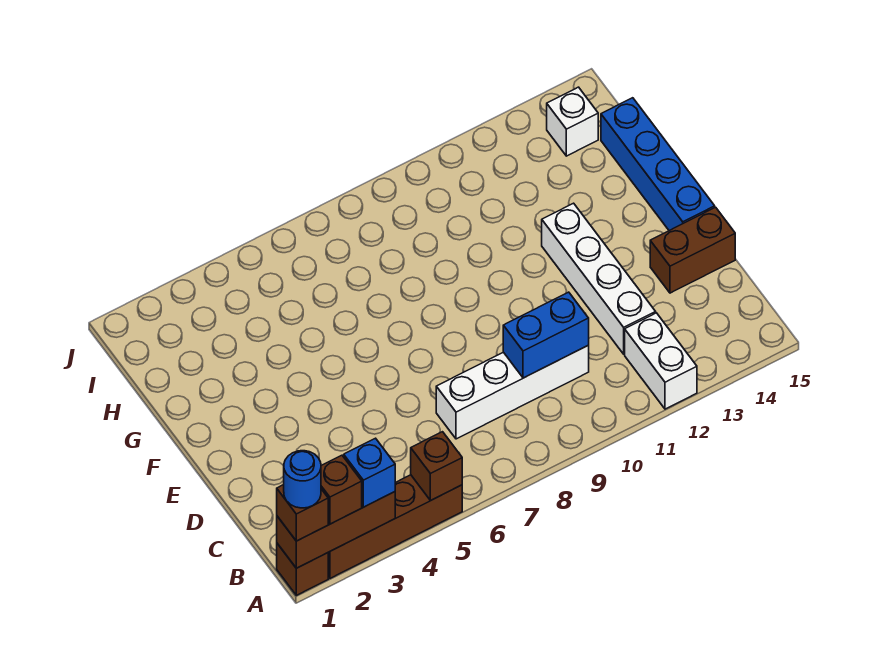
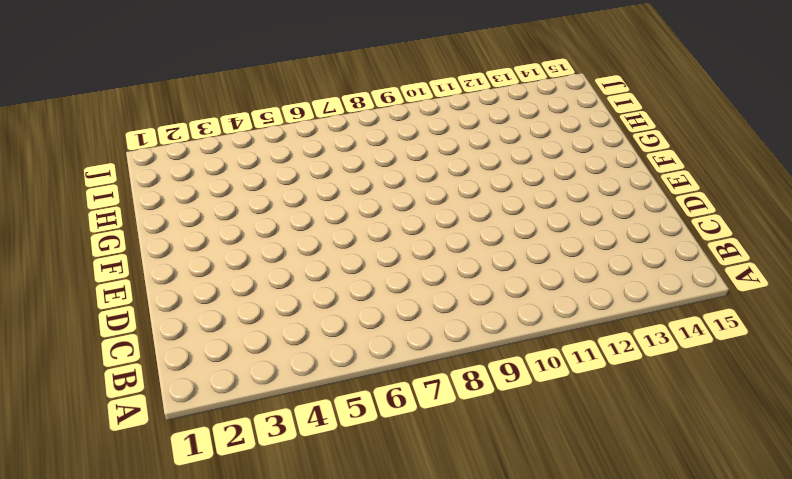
none -> brown 1x1 brick [277,544,328,595]
none -> brown 1x4 brick [328,475,462,578]
none -> white 1x2 brick [625,313,697,409]

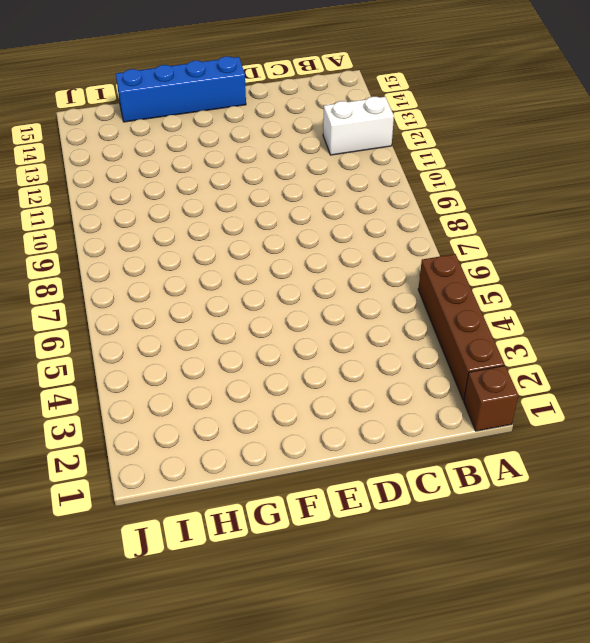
none -> white 1x4 brick [436,346,589,439]
none -> white 1x4 brick [542,203,656,354]
none -> brown 1x2 brick [650,207,735,293]

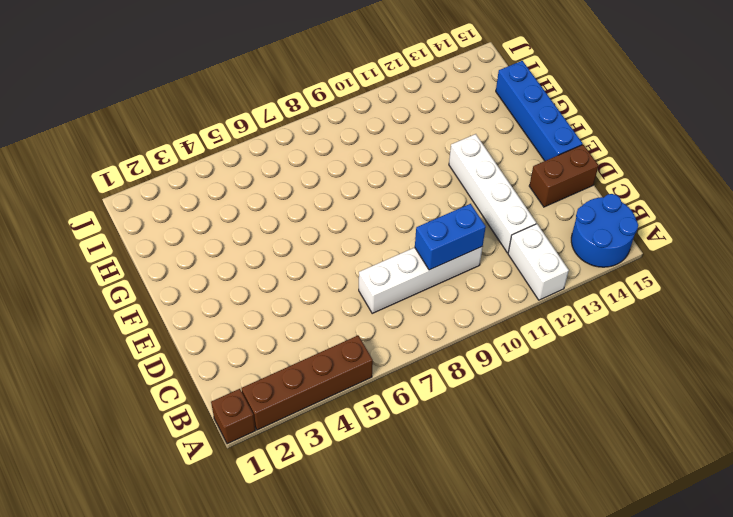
blue 2x2 round brick [571,194,638,267] -> none
none -> white 1x1 brick [547,87,598,156]
none -> brown 1x3 brick [277,492,395,568]
none -> brown 1x1 brick [411,432,462,500]

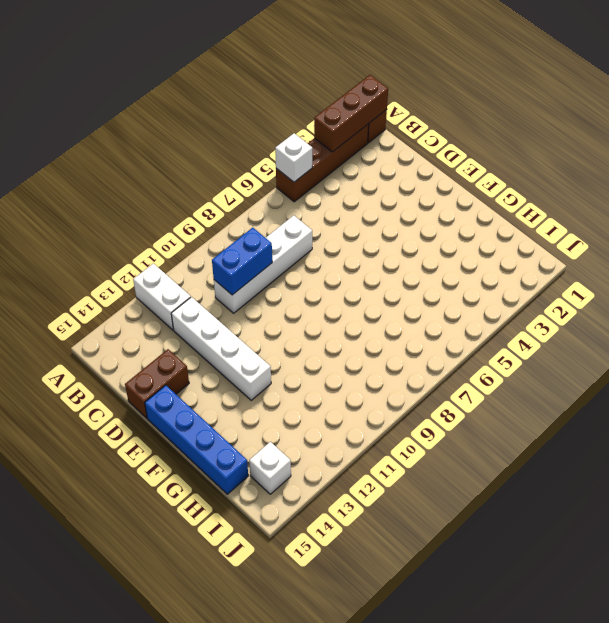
white 1x1 brick [275,133,313,182] -> brown 1x1 brick [411,432,462,500]
none -> brown 1x1 brick [277,485,328,541]
none -> brown 1x1 brick [321,455,362,524]
none -> blue 1x1 brick [344,438,395,507]

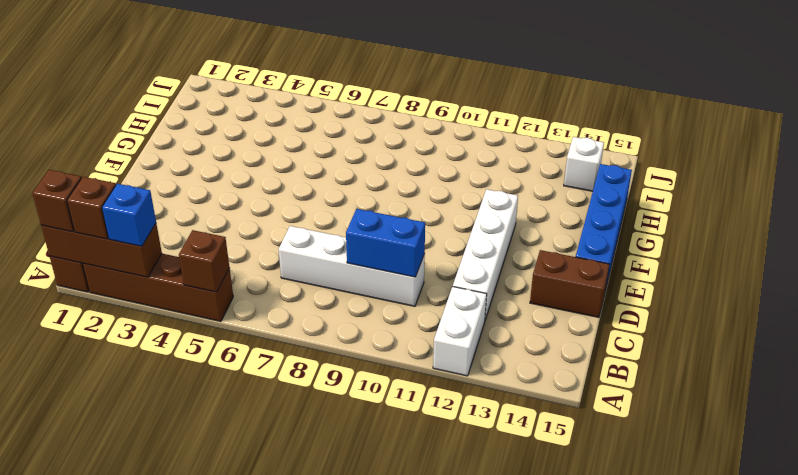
none -> blue 1x1 round brick [284,451,321,508]

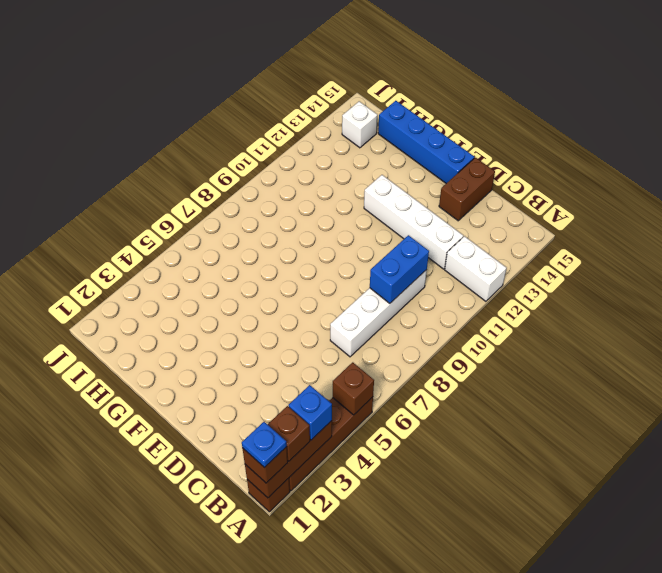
blue 1x1 plate [242,422,287,468] -> blue 1x1 round brick [284,451,321,508]

